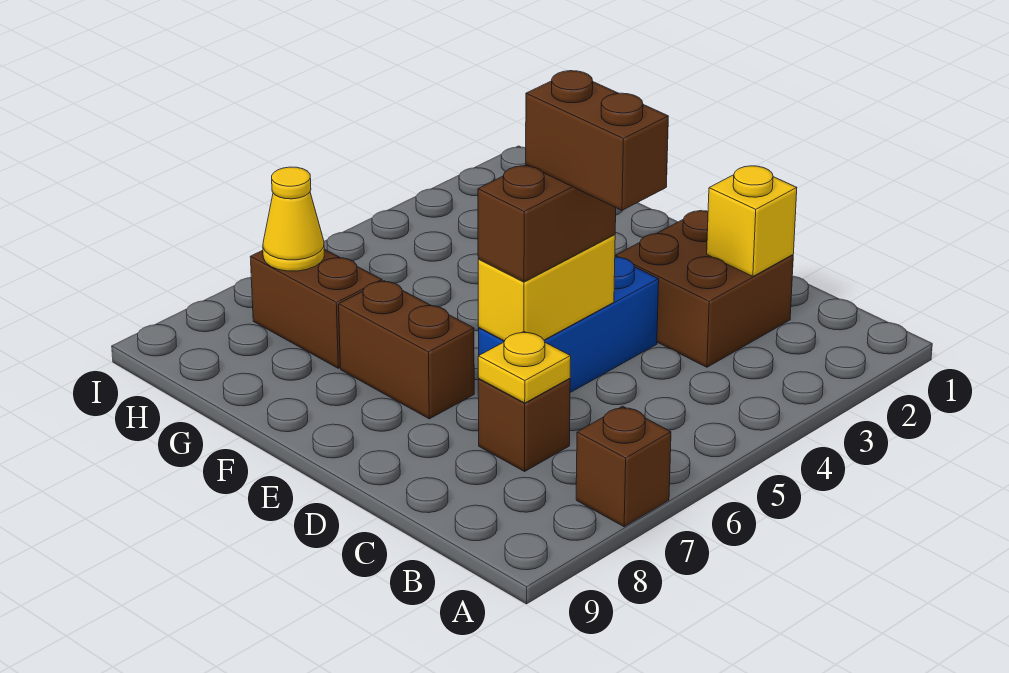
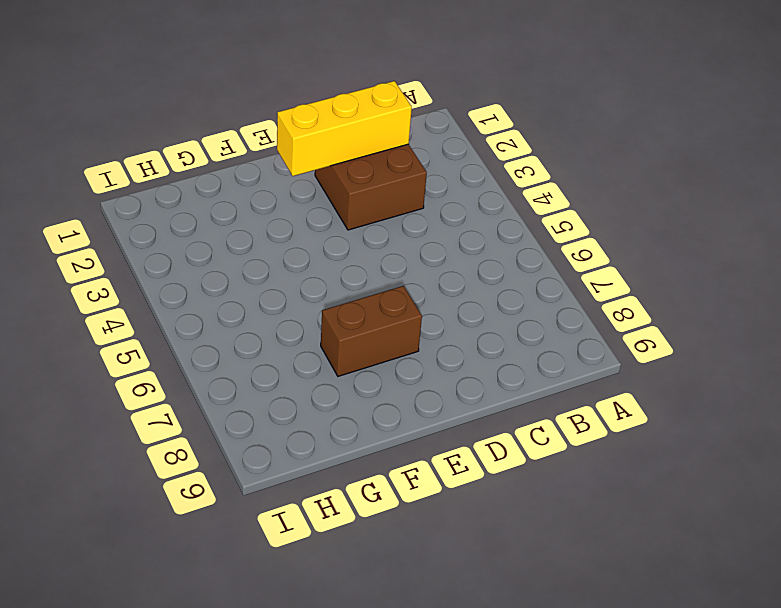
yellow 1x3 brick [277,81,412,176] -> yellow 1x1 brick [707,166,797,276]
none -> brown 1x1 brick [576,406,671,527]
none -> brown 1x1 brick [478,378,570,471]
none -> blue 1x3 brick [478,257,659,393]

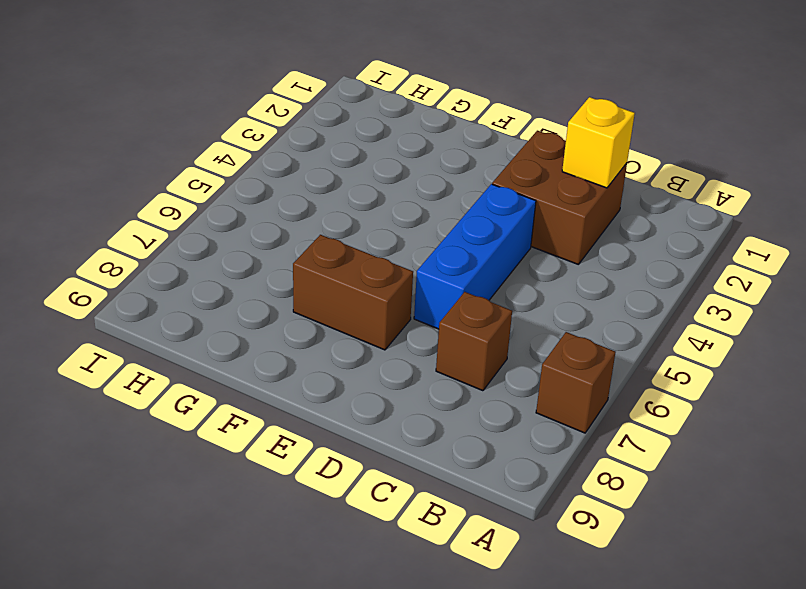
none -> brown 1x2 brick [250,249,382,368]
none -> yellow 1x1 plate [478,332,571,403]
none -> yellow 1x2 brick [478,234,615,341]

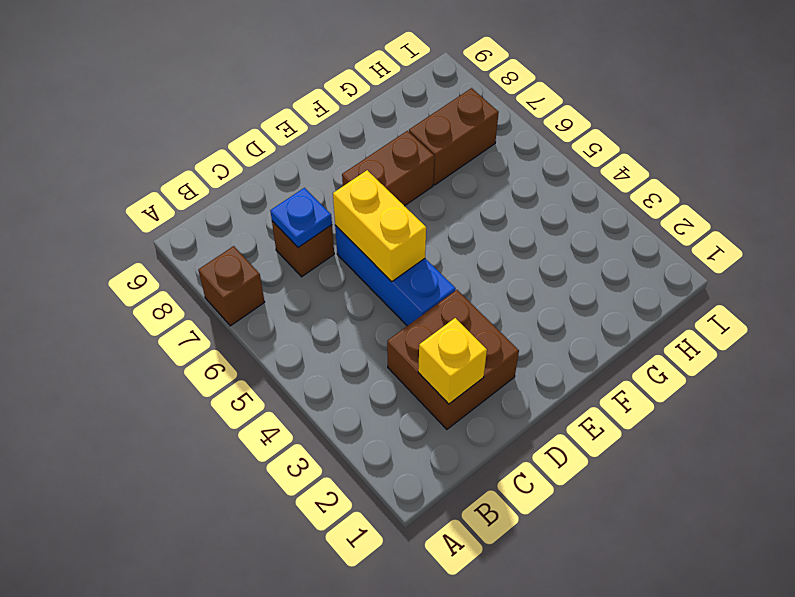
blue 1x1 plate [270,188,332,247] -> yellow 1x1 plate [478,332,571,403]
none -> yellow 1x1 cone [263,167,324,271]
none -> brown 1x2 brick [478,165,616,282]
none -> brown 1x2 brick [526,71,668,211]

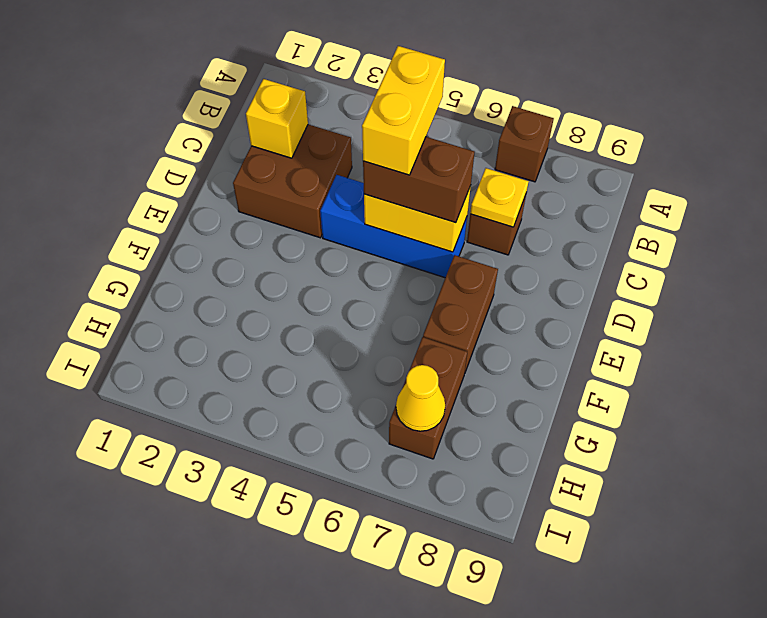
yellow 1x2 brick [362,46,445,175] -> brown 1x2 brick [526,71,668,211]

